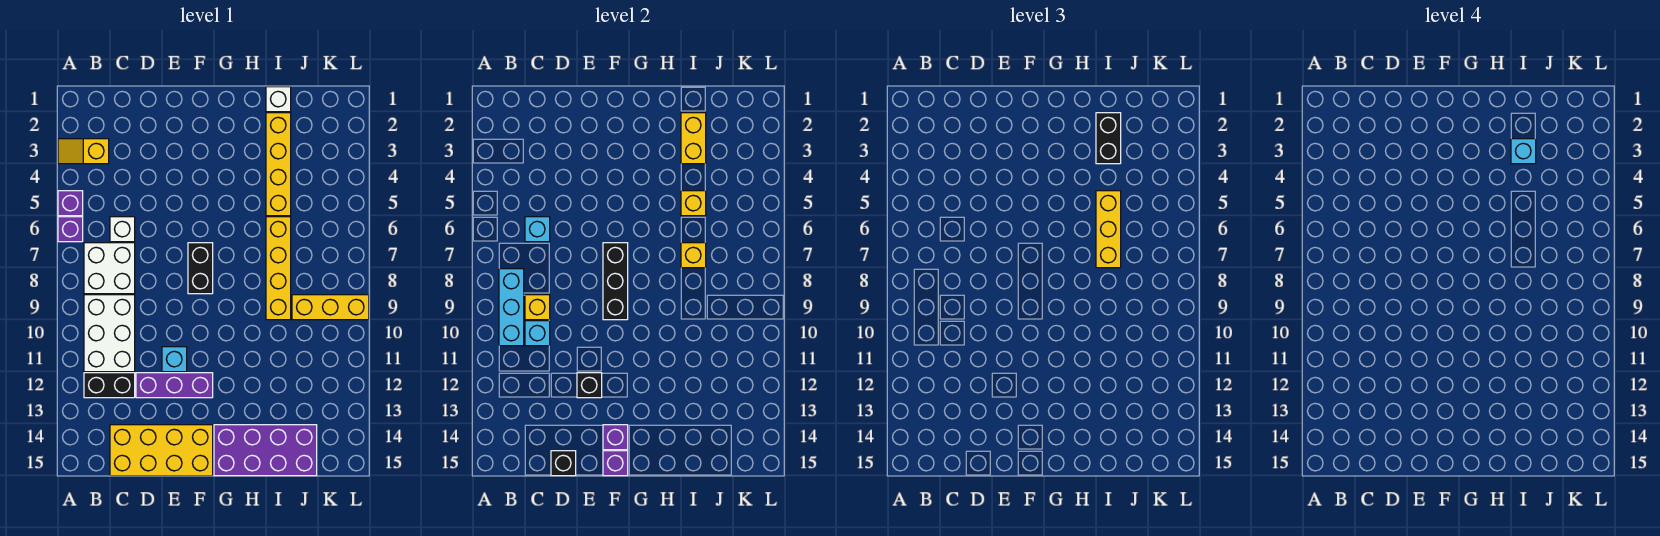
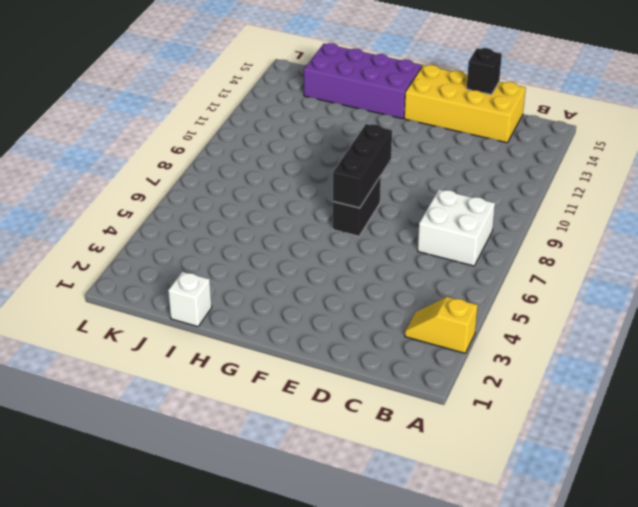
yellow 1x2 slope [405,297,478,353] -> yellow 1x2 slope turned to [58,139,109,164]
none -> purple 1x1 brick [58,191,83,216]
none -> purple 1x1 brick [58,217,83,242]
none -> white 2x3 brick [84,295,135,372]
none -> black 1x2 brick [84,373,135,398]

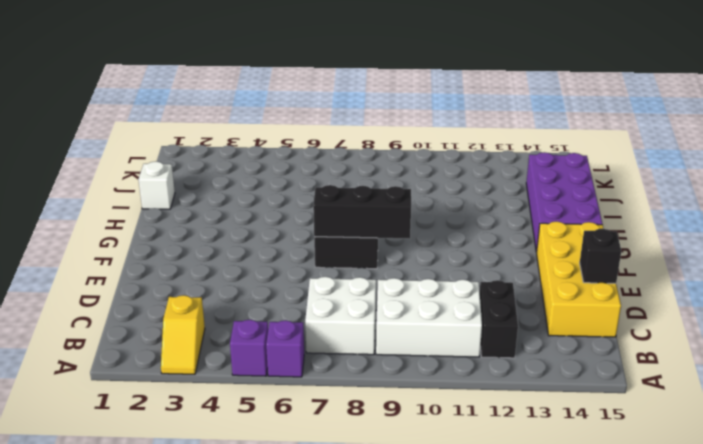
none -> white 1x1 brick [110,217,135,242]
none -> purple 1x3 brick [136,373,213,398]
none -> cyan 1x1 brick [162,347,187,372]
none -> yellow 1x4 brick [266,113,291,216]

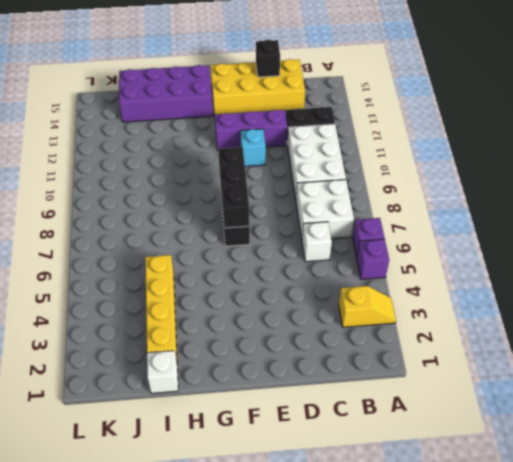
none -> yellow 1x4 brick [266,217,291,320]
none -> yellow 1x3 brick [292,295,369,320]
none -> cyan 1x3 brick [499,269,524,346]
none -> cyan 1x1 brick [525,217,550,242]

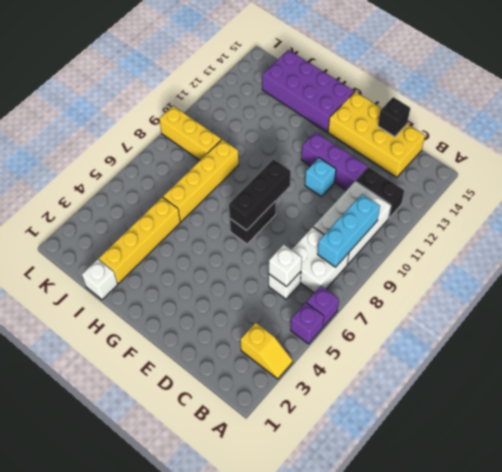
white 1x1 brick [269,244,302,287] -> cyan 1x1 brick [525,217,550,242]
none -> yellow 1x1 brick [525,295,550,320]
none -> cyan 1x1 brick [525,321,550,346]
none -> black 1x1 brick [577,373,602,398]
none -> purple 1x1 brick [603,425,628,450]

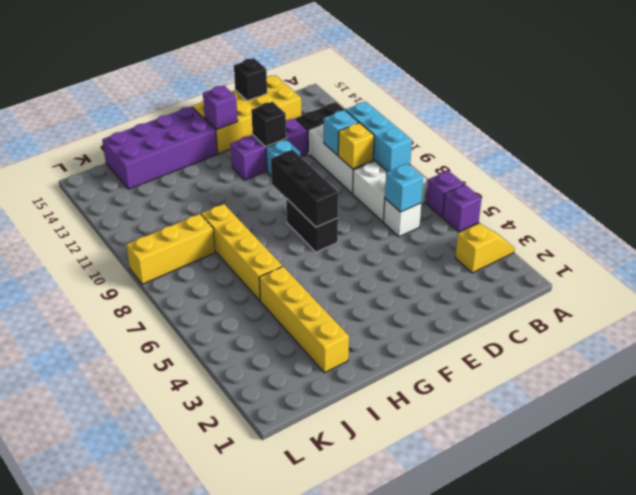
none -> white 1x1 brick [266,87,291,112]
none -> purple 1x1 brick [603,451,628,476]
none -> yellow 1x2 brick [681,113,706,164]
none -> yellow 1x1 brick [681,191,706,216]

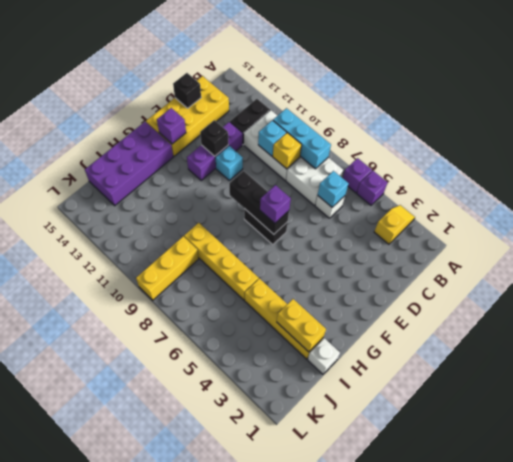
purple 1x1 brick [260,185,291,223] -> purple 1x1 brick moved to [603,451,628,476]
none -> yellow 1x1 brick [681,191,706,216]
none -> yellow 1x1 brick [681,243,706,268]
none -> black 1x2 brick [1096,113,1121,164]
none -> yellow 1x3 brick [1096,191,1121,268]

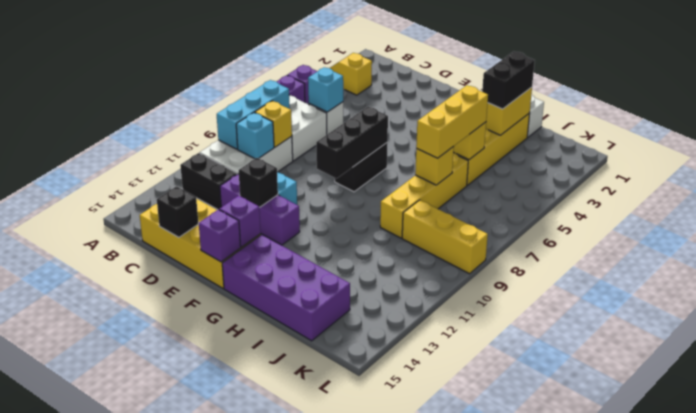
none -> cyan 1x1 brick [1511,139,1536,164]

